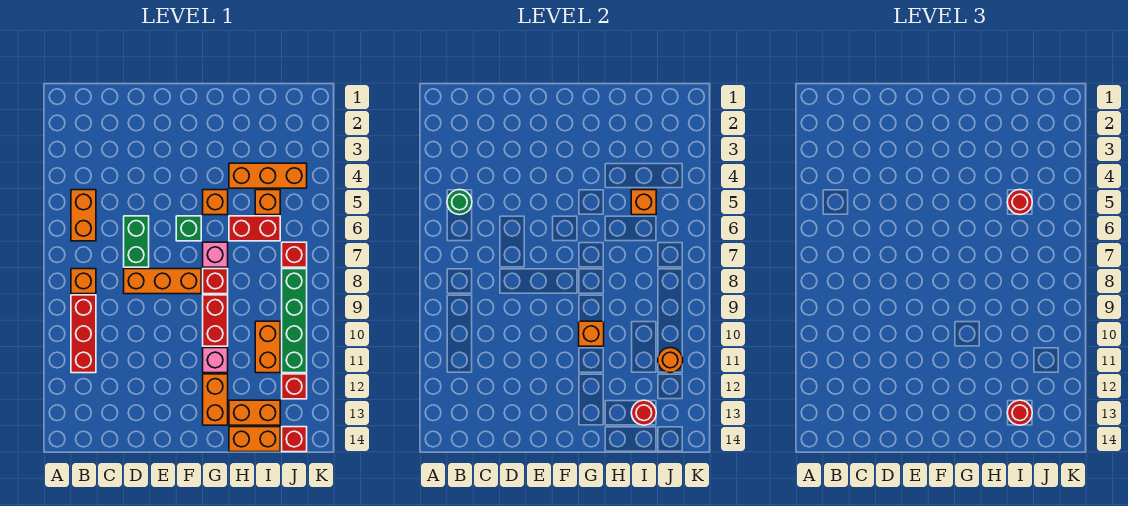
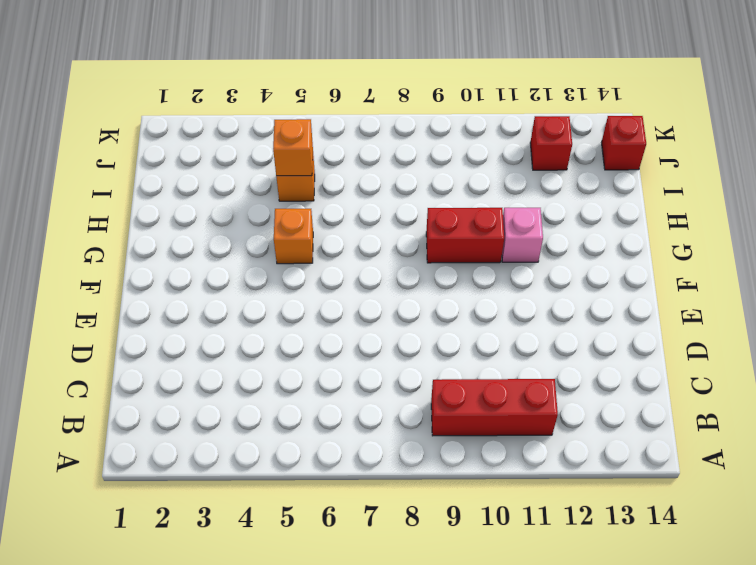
none -> orange 1x2 brick [71,190,96,241]
none -> orange 1x1 brick [71,269,96,294]
none -> green 1x2 brick [124,216,149,267]

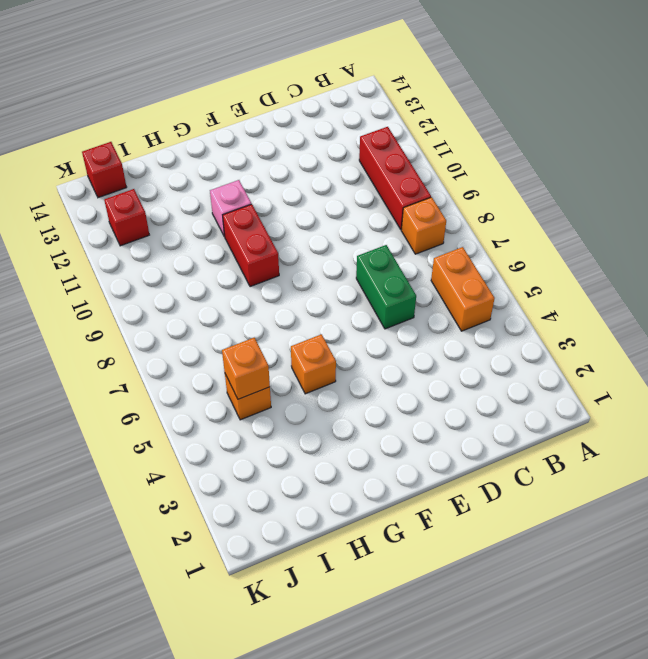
none -> orange 1x3 brick [124,269,201,294]
none -> green 1x1 brick [176,216,201,241]
none -> pink 1x1 brick [203,242,228,267]

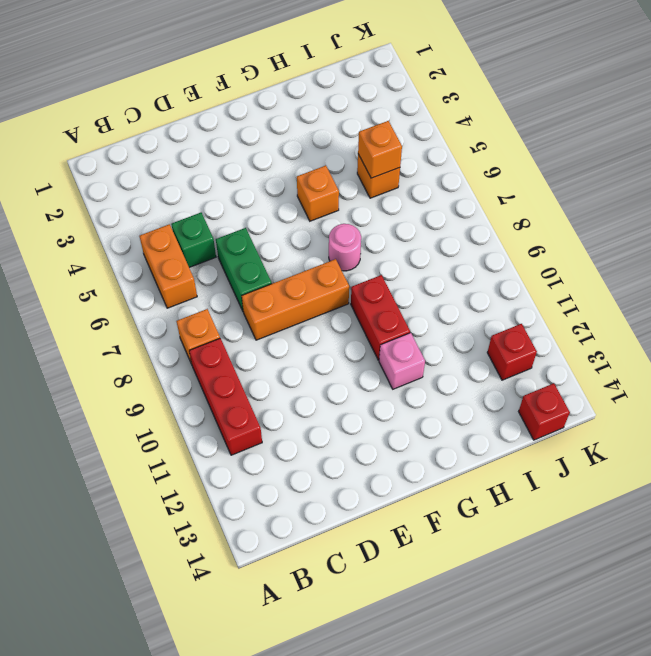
green 1x1 brick [171,213,216,268] -> green 1x1 brick moved to [176,216,201,241]
pink 1x1 round brick [329,224,361,271] -> pink 1x1 brick [203,242,228,267]
none -> red 1x1 brick [203,269,228,294]
none -> orange 1x2 brick [203,374,228,425]
none -> orange 1x3 brick [229,163,307,188]

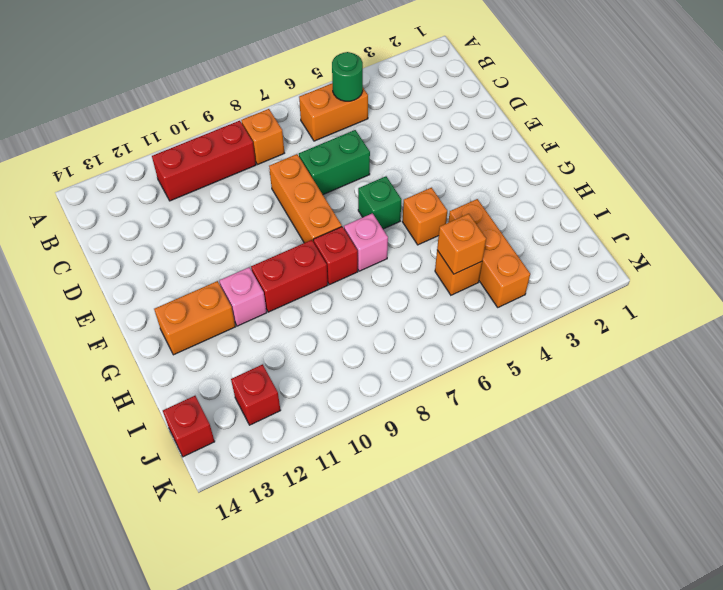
none -> red 1x2 brick [229,216,280,241]
none -> orange 1x2 brick [229,400,280,425]
none -> orange 1x2 brick [229,427,280,452]

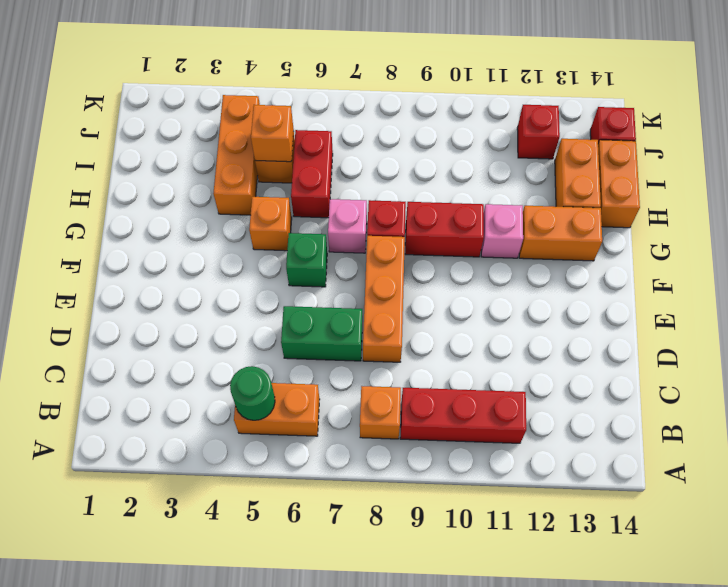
none -> orange 1x2 brick [255,321,280,373]
none -> red 1x1 brick [282,242,307,267]
none -> green 1x4 brick [282,269,307,373]

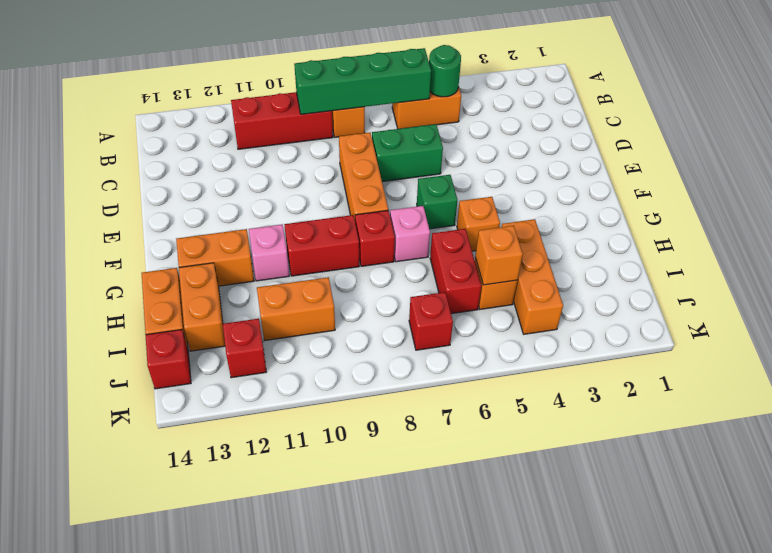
green 1x4 brick [294,48,431,114] -> green 1x4 brick moved to [282,269,307,373]
none -> orange 1x1 brick [579,321,604,346]
none -> red 1x1 round brick [631,400,656,425]
none -> orange 1x1 round brick [658,348,683,373]

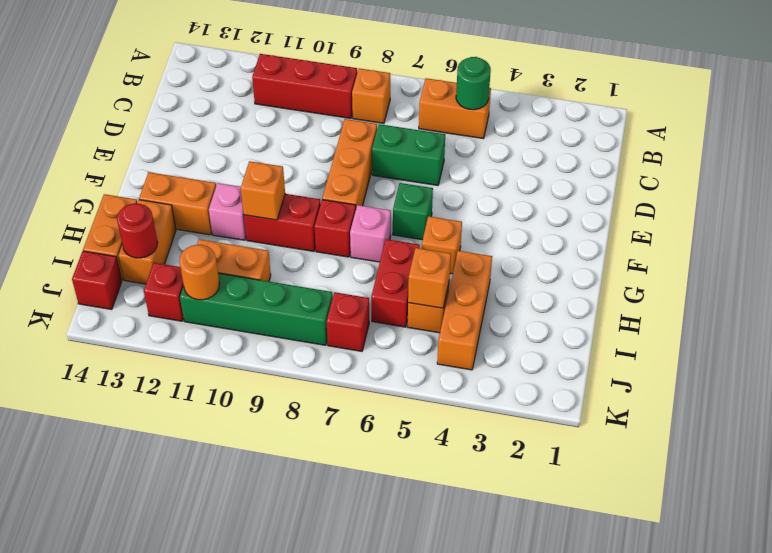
none -> red 1x1 round brick [1007,190,1032,215]
none -> red 1x1 round brick [1007,400,1032,425]

